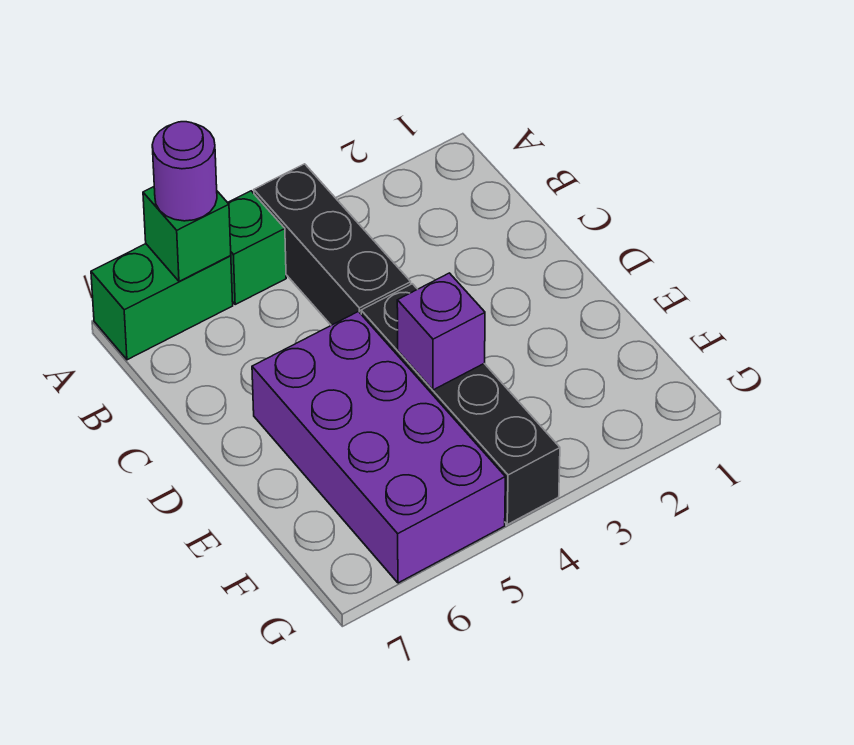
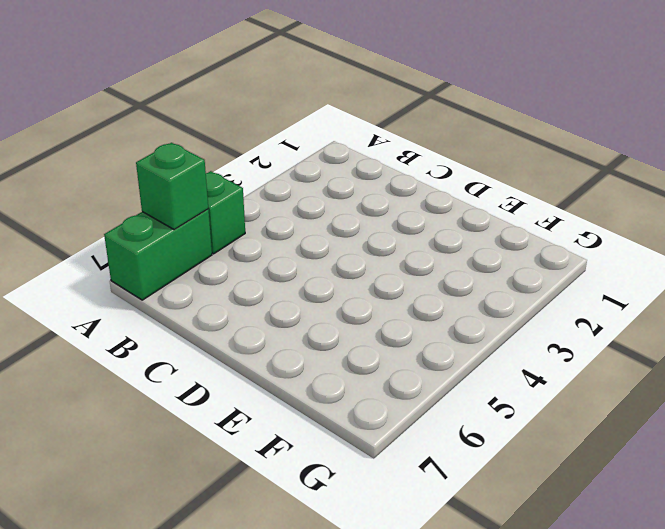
none -> black 1x3 brick [254,164,411,325]
none -> black 1x4 brick [361,284,560,524]

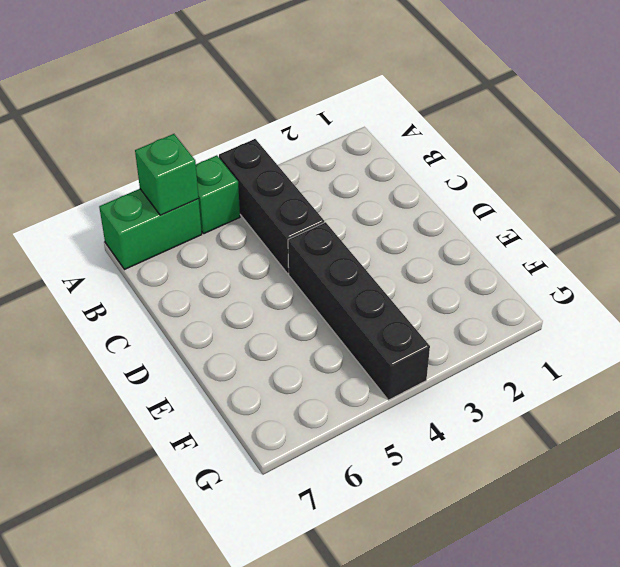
none -> purple 2x4 brick [252,312,505,583]
none -> purple 1x1 brick [397,273,485,390]

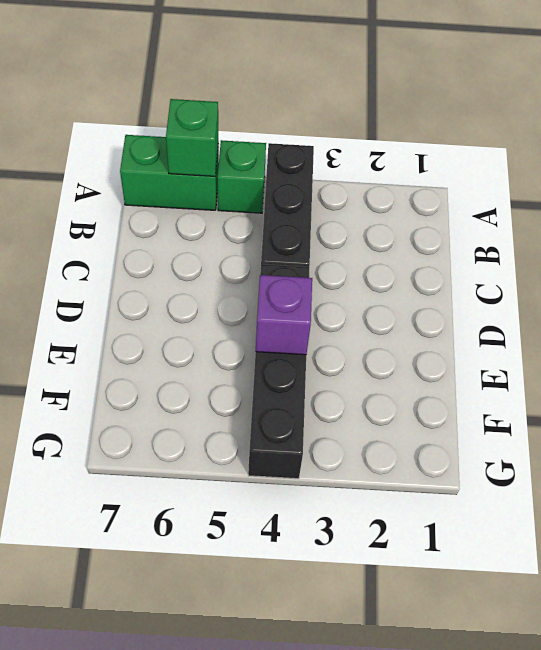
none -> purple 2x4 brick [252,312,505,583]
none -> purple 1x1 round brick [152,122,217,221]

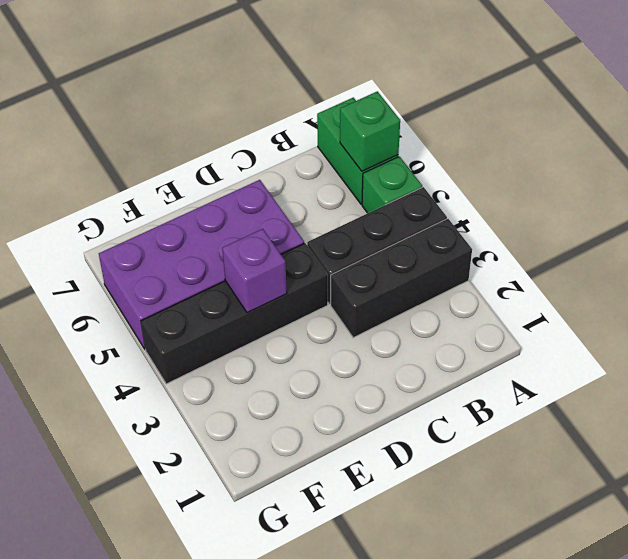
black 1x3 brick [331,219,472,338] -> none
none -> purple 1x1 round brick [152,122,217,221]

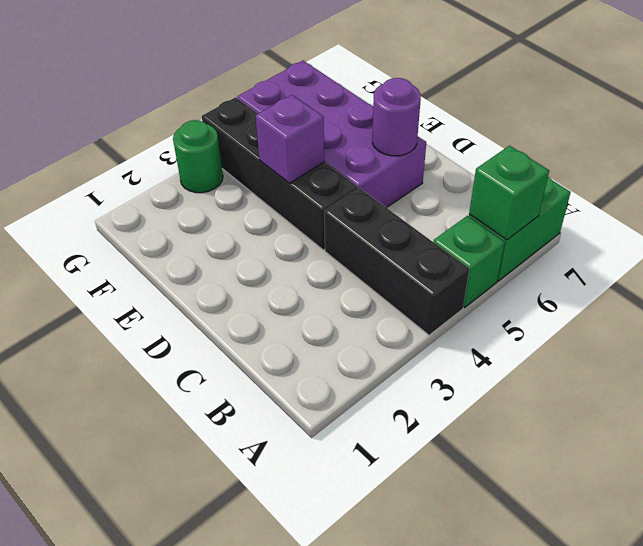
purple 1x1 round brick [372,78,421,156] -> purple 1x1 round brick moved to [152,122,217,221]
green 1x1 round brick [173,120,223,193] -> none

